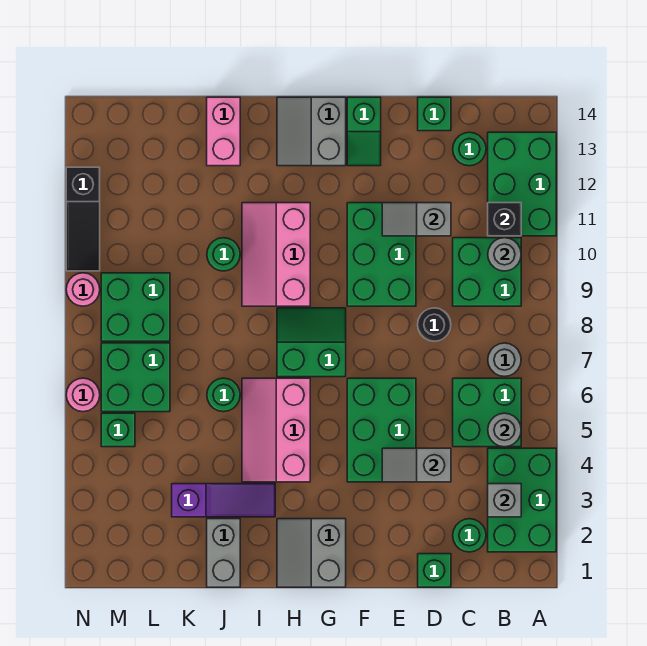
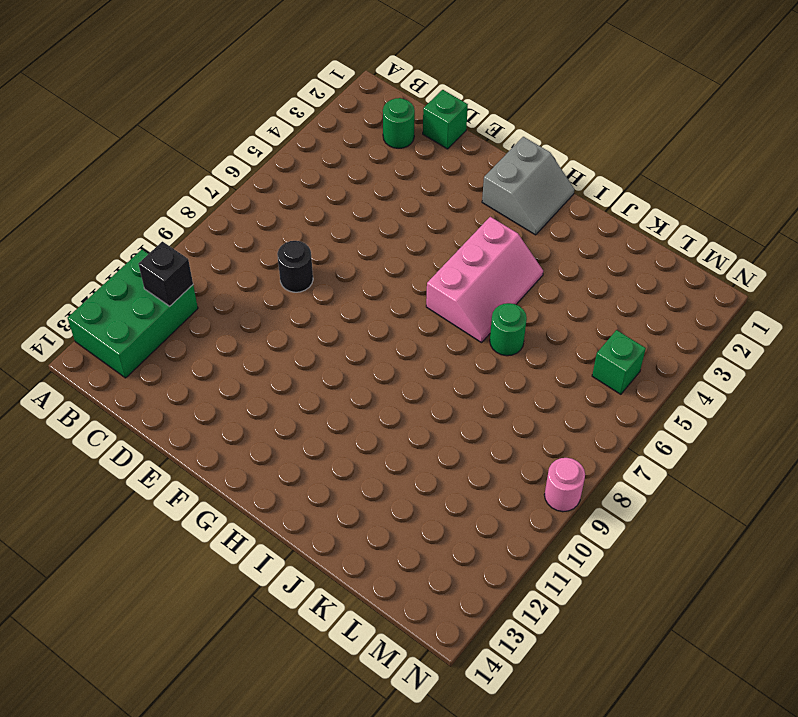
none -> green 2x3 brick [488,448,556,552]
none -> green 2x2 brick [453,378,521,447]
none -> grey 1x1 round brick [488,343,521,376]
none -> green 2x2 brick [453,238,521,306]

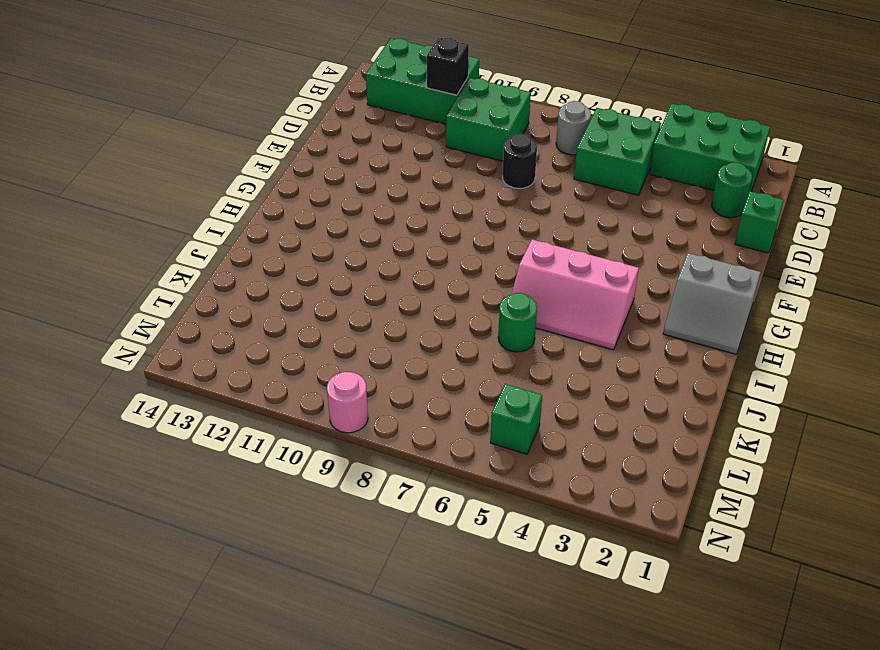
none -> green 1x1 round brick [453,132,486,166]
none -> green 1x1 brick [418,97,451,131]
none -> green 2x3 brick [347,378,416,482]
none -> green 2x3 brick [347,203,416,306]

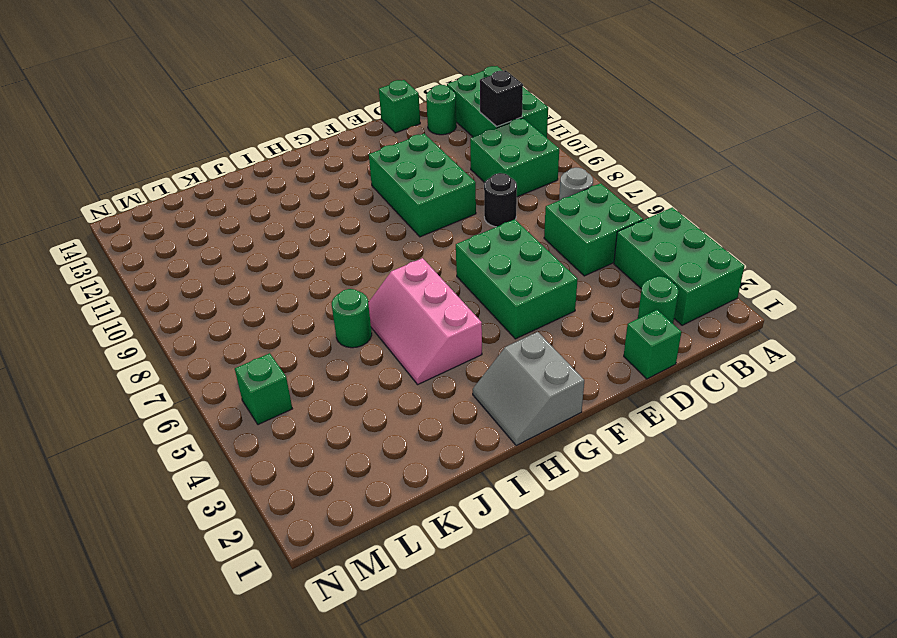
none -> green 1x2 slope [347,97,381,166]
none -> green 2x2 slope [277,308,346,377]
none -> grey 2x2 slope [277,97,346,166]
none -> pink 2x3 slope [242,203,310,306]

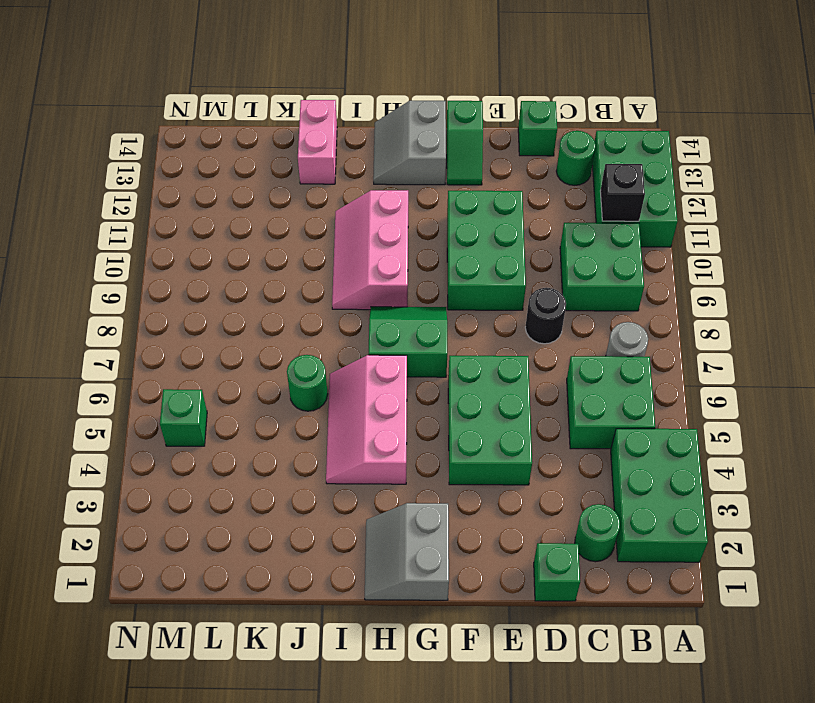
none -> purple 1x3 slope [172,484,275,517]
none -> grey 1x2 brick [207,519,240,587]
none -> green 1x1 round brick [207,238,240,271]
none -> green 2x2 brick [101,343,170,412]

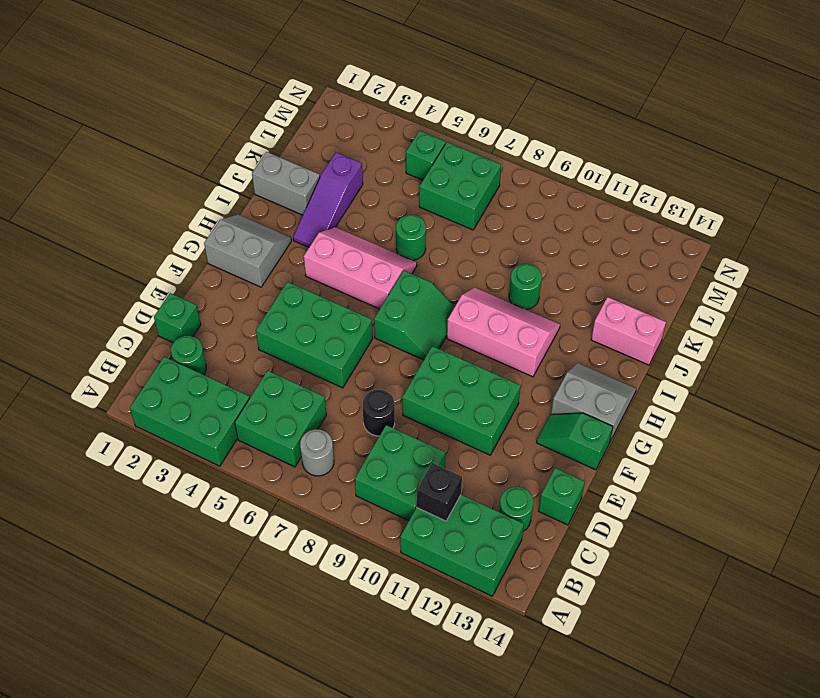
none -> green 2x2 brick [101,273,170,341]
none -> pink 1x1 round brick [66,378,100,412]
none -> pink 1x1 round brick [66,273,100,306]
none -> black 1x3 slope [66,167,100,271]

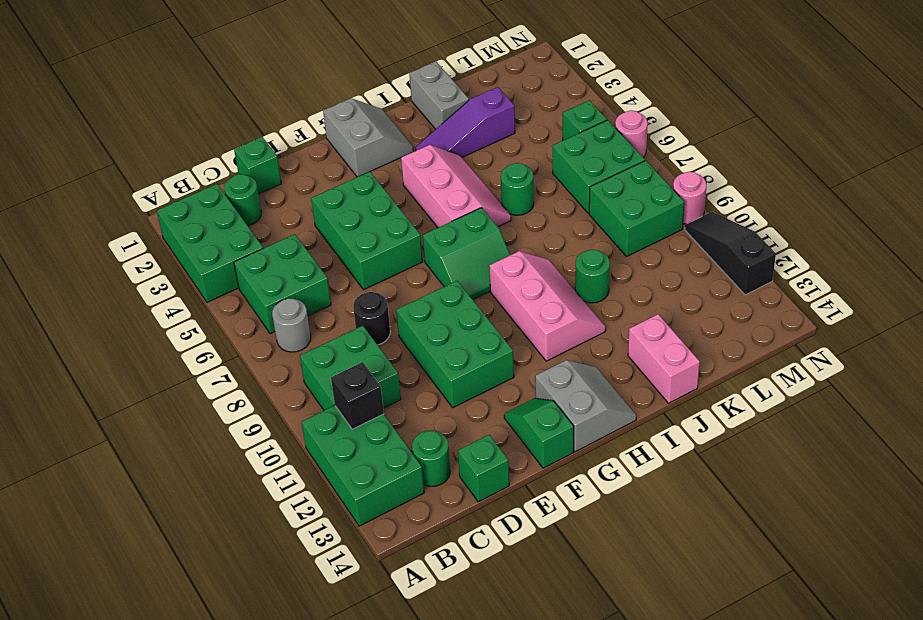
none -> grey 1x1 brick [488,484,521,517]
none -> grey 1x1 round brick [488,413,521,447]
none -> grey 1x1 round brick [488,238,521,271]
none -> grey 1x2 slope [382,448,451,482]

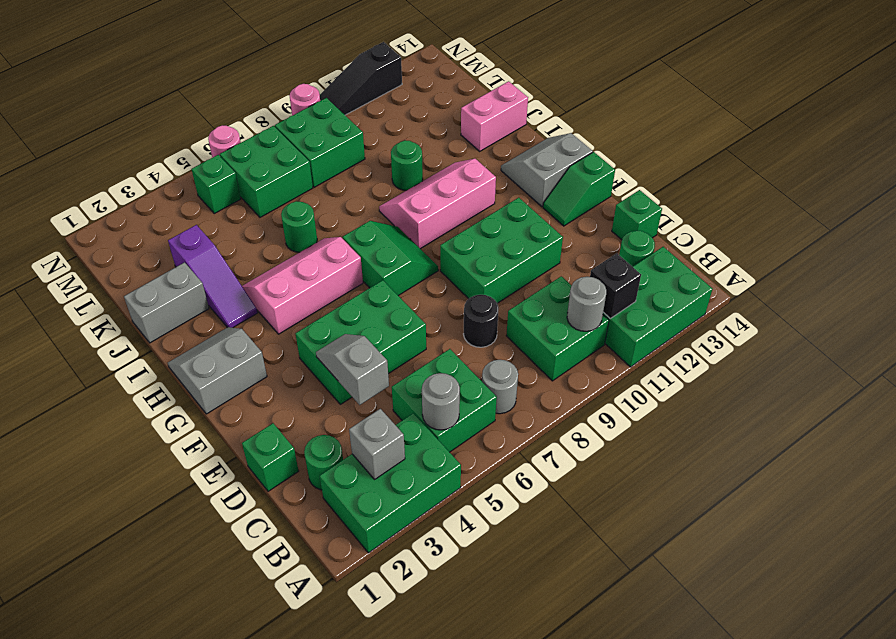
none -> grey 1x2 slope [382,203,451,236]

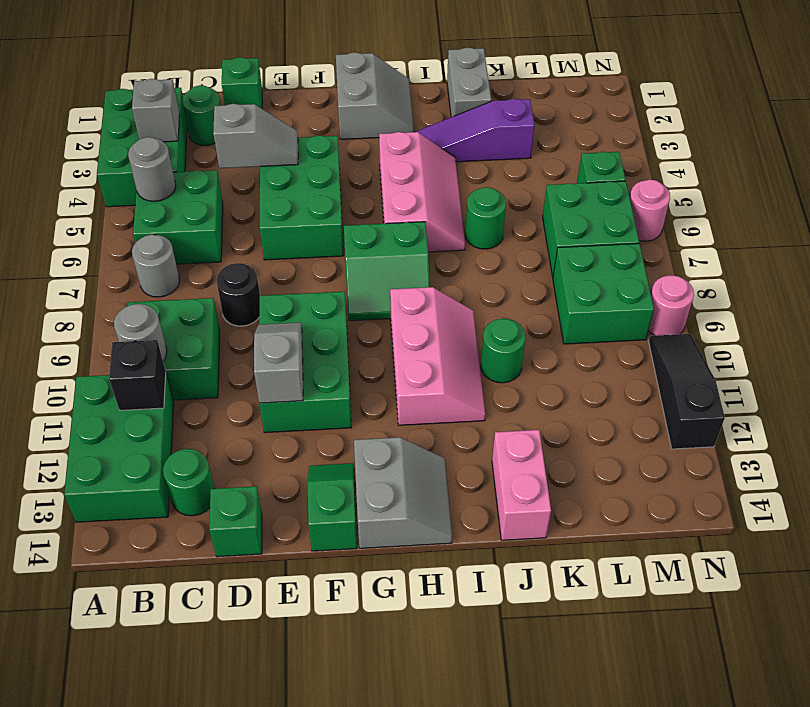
grey 1x2 slope [254,323,303,403] -> grey 1x2 slope turned to [382,203,451,236]

